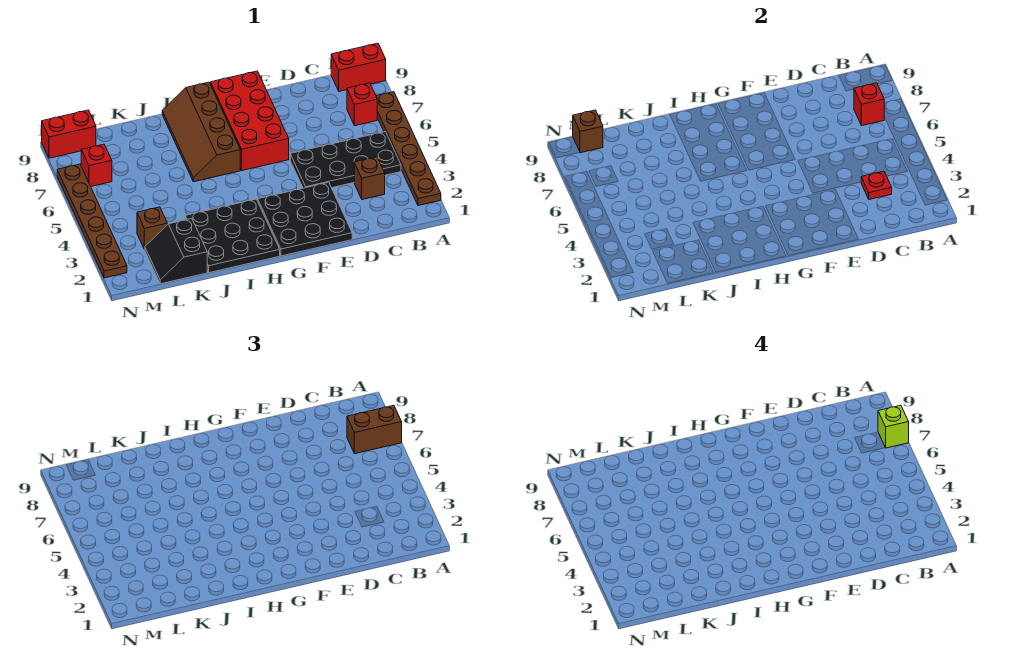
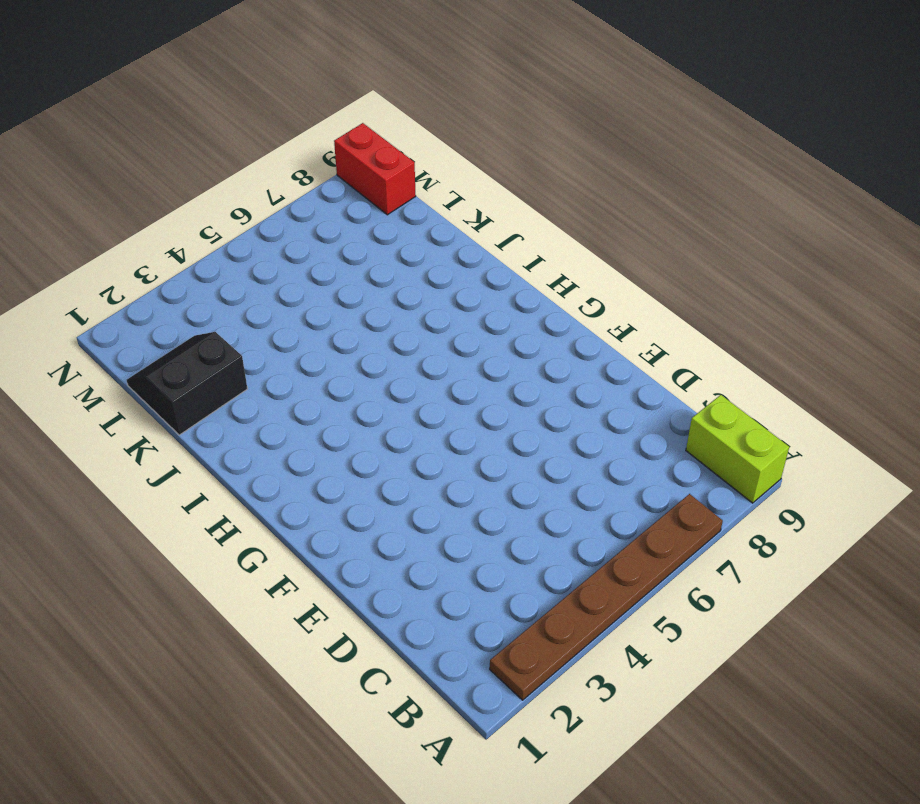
lime 1x2 brick [686,395,789,503] -> red 1x2 brick [331,43,386,91]
none -> black 2x4 plate [290,132,401,188]
none -> red 1x1 brick [347,83,377,126]
none -> brown 1x1 brick [354,157,385,200]

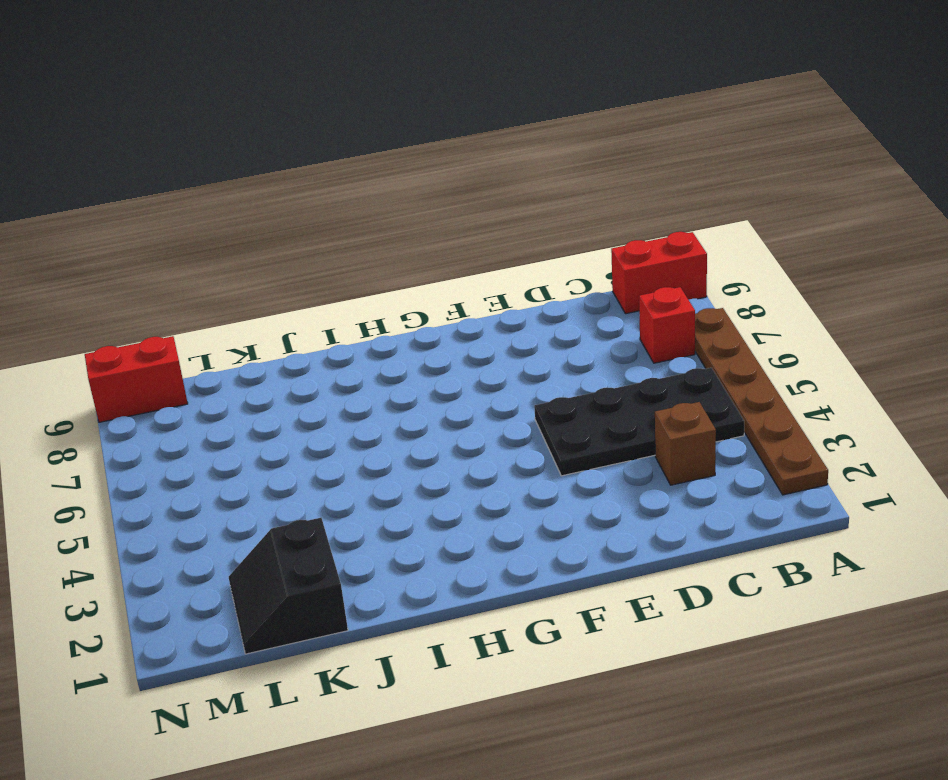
none -> black 3x3 plate [258,182,352,256]
none -> red 2x4 brick [210,71,289,170]
none -> black 3x3 plate [185,199,280,273]

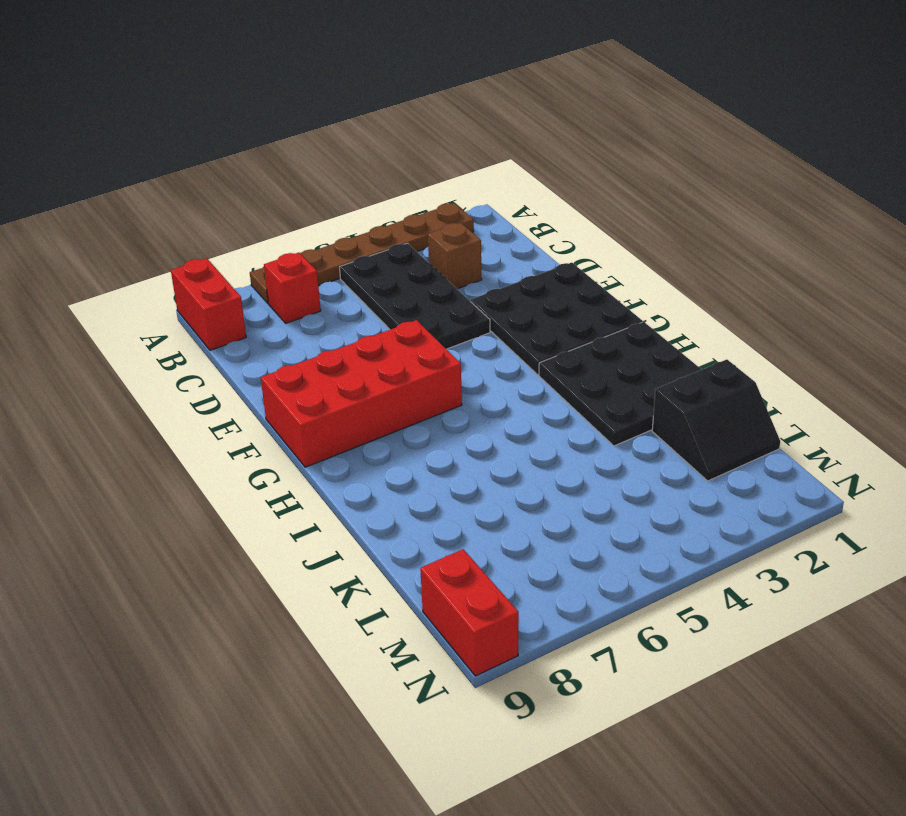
none -> brown 2x4 slope [162,82,240,182]
none -> brown 1x1 brick [137,207,167,249]
none -> red 1x1 brick [81,144,112,186]

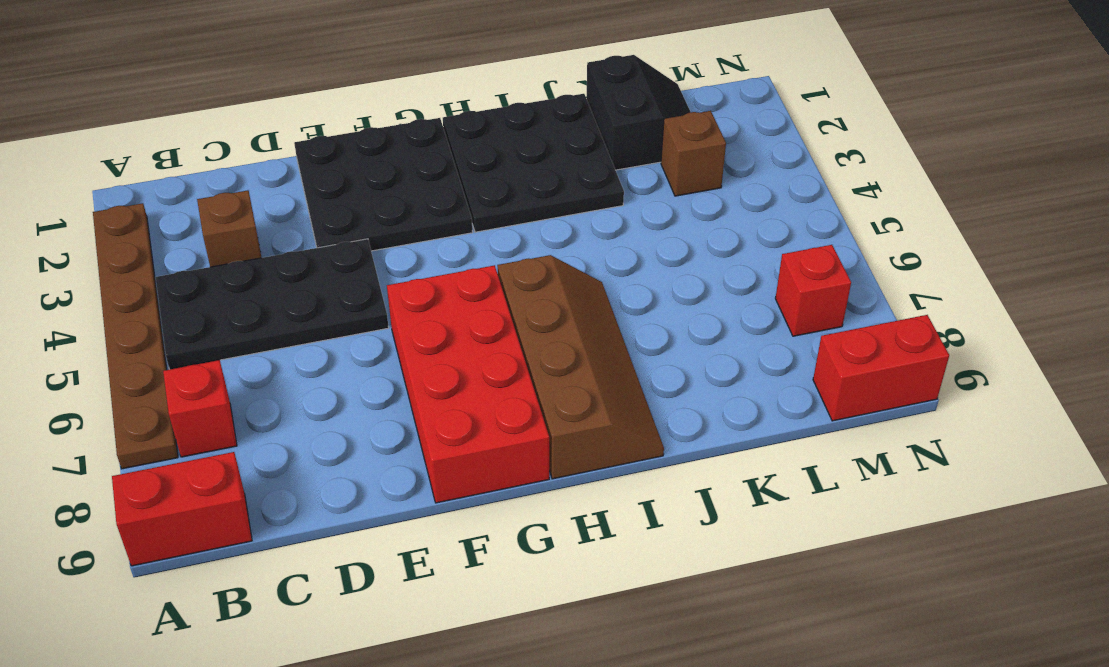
none -> brown 1x6 plate [57,164,127,278]
none -> red 1x1 brick [854,83,884,126]
none -> red 1x1 plate [861,171,892,200]

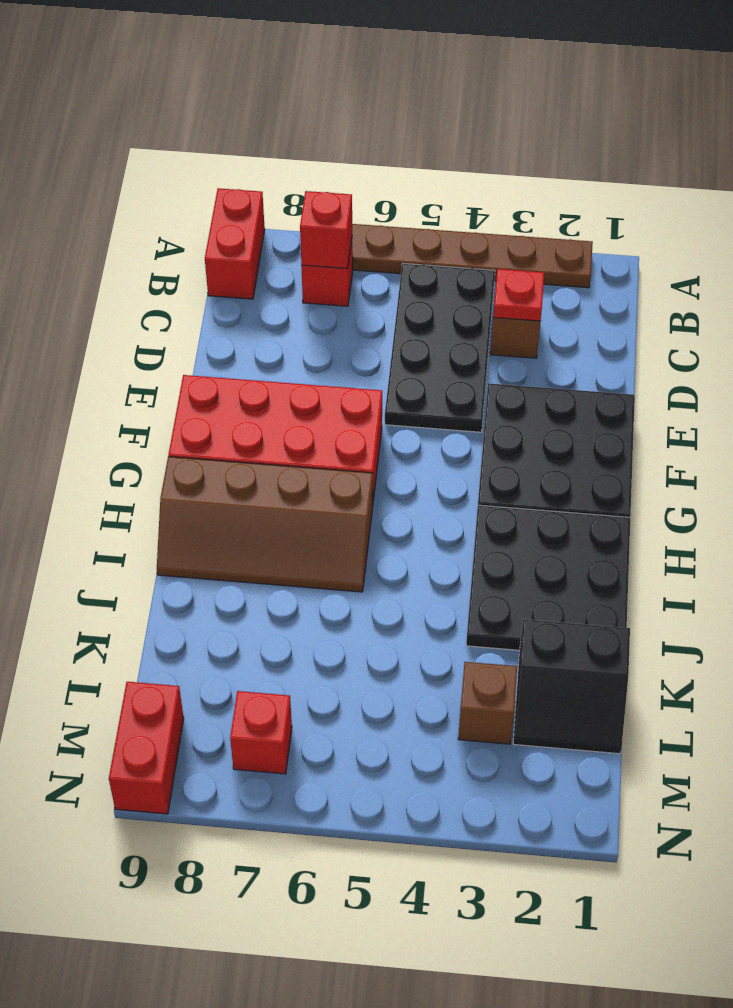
none -> brown 1x6 plate [57,164,127,278]
none -> brown 1x1 brick [573,110,603,153]
none -> brown 1x2 brick [347,405,402,454]

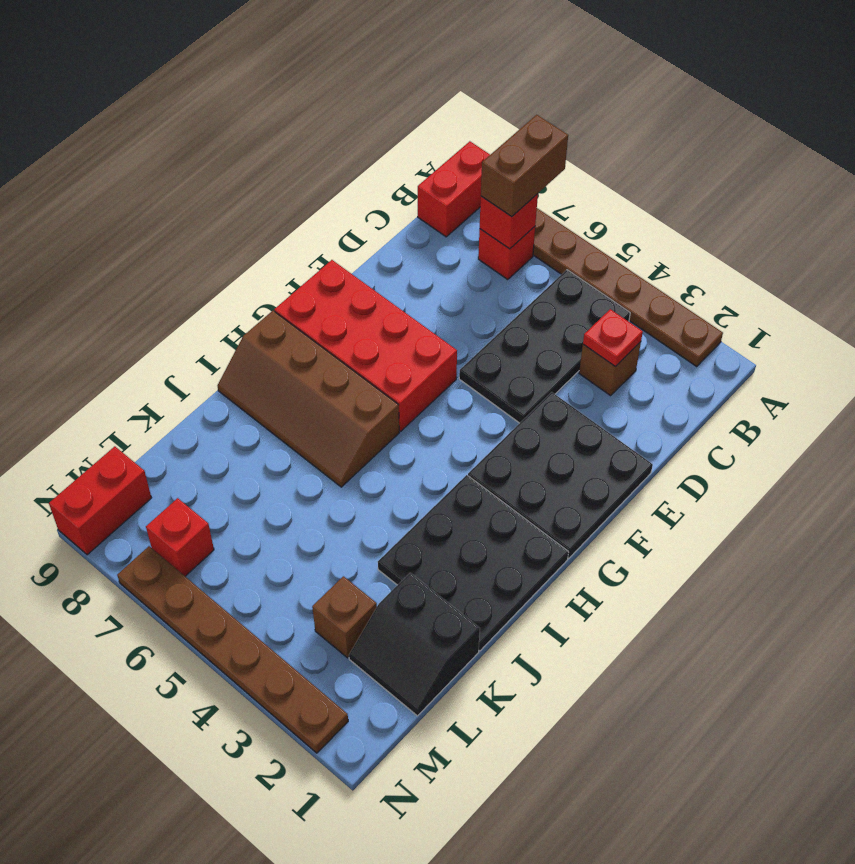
none -> brown 1x1 brick [573,110,603,153]
none -> lime 1x1 brick [878,405,909,448]

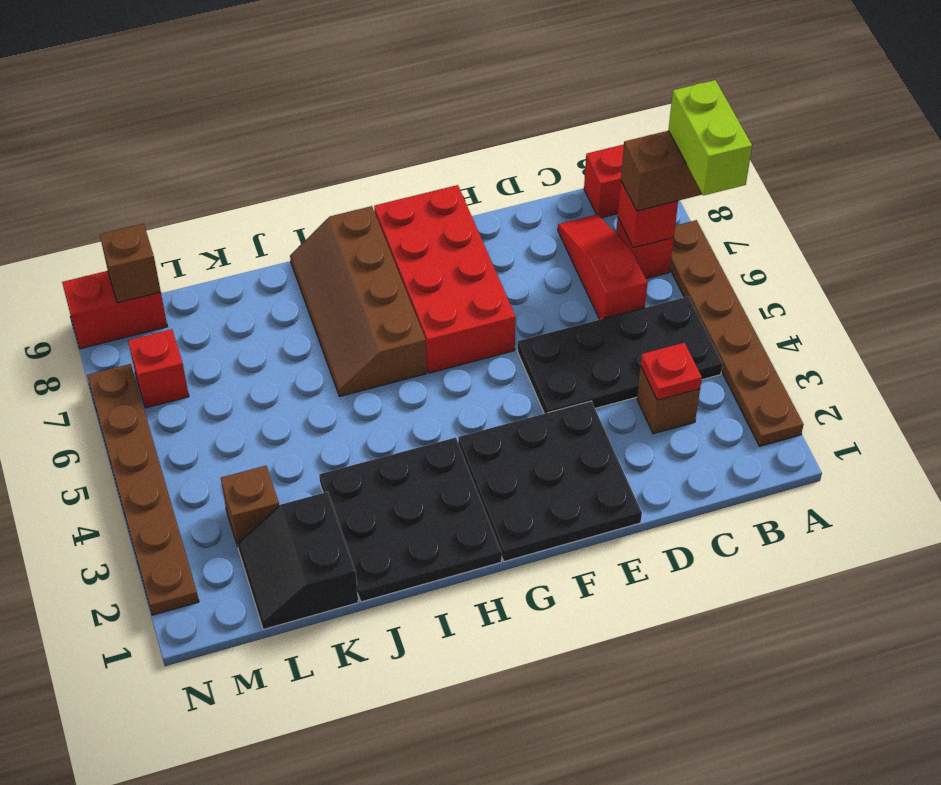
lime 1x2 brick [668,80,752,195] -> lime 1x1 brick [878,405,909,448]
red 1x3 slope [558,214,647,319] -> none

